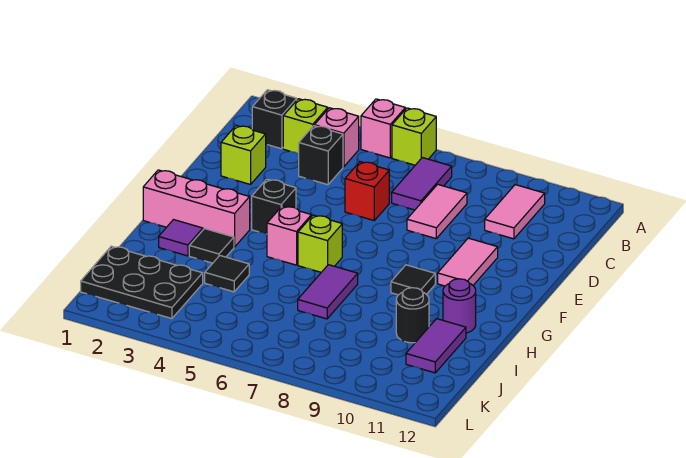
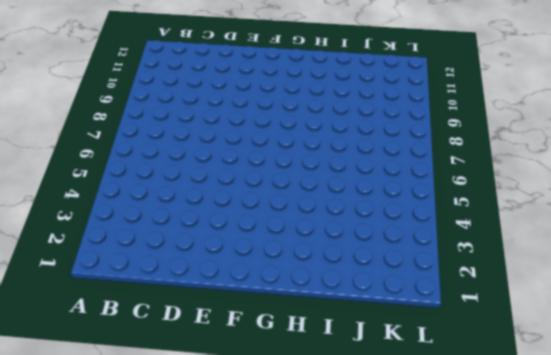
none -> pink 1x1 brick [361,99,405,158]
none -> lime 1x1 brick [392,108,436,165]
none -> black 1x1 brick [252,90,297,149]

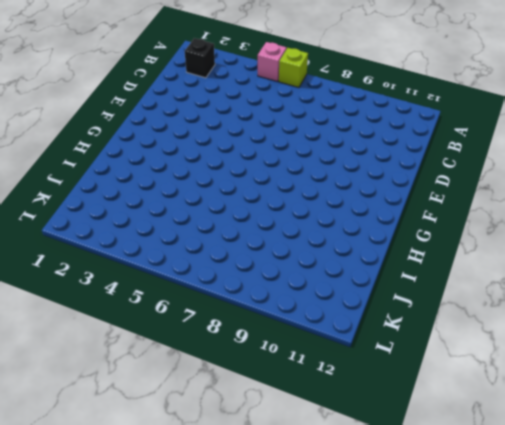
none -> lime 1x1 brick [283,99,328,154]
none -> pink 1x1 brick [314,108,359,167]
none -> purple 1x2 tile [392,158,452,210]

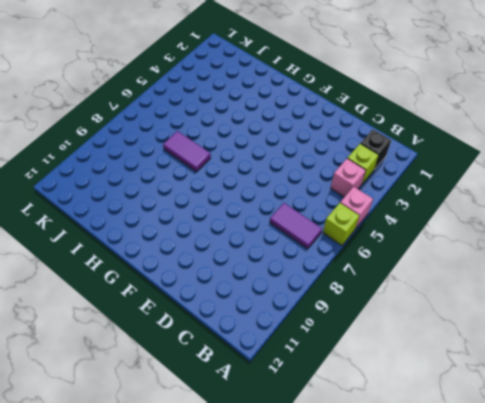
none -> pink 1x2 tile [485,185,545,239]
none -> black 1x1 brick [299,126,343,185]
none -> pink 1x2 tile [407,184,467,239]

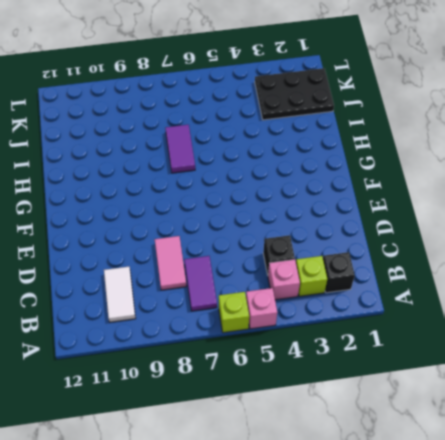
white 1x2 tile [104,267,136,322] -> pink 1x2 tile [485,185,545,239]
none -> lime 1x1 brick [221,125,266,184]
none -> red 1x1 brick [345,162,389,220]
none -> pink 1x2 tile [438,238,498,286]

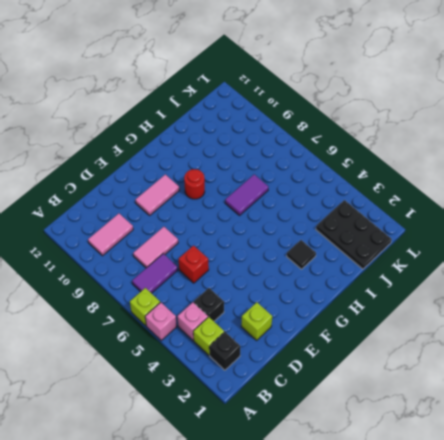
red 1x1 round brick [184,169,205,199] -> black 1x1 tile [391,265,435,295]
none -> black 1x1 brick [252,179,296,234]
none -> pink 1x3 brick [143,170,250,247]
none -> pink 1x1 brick [267,206,311,265]

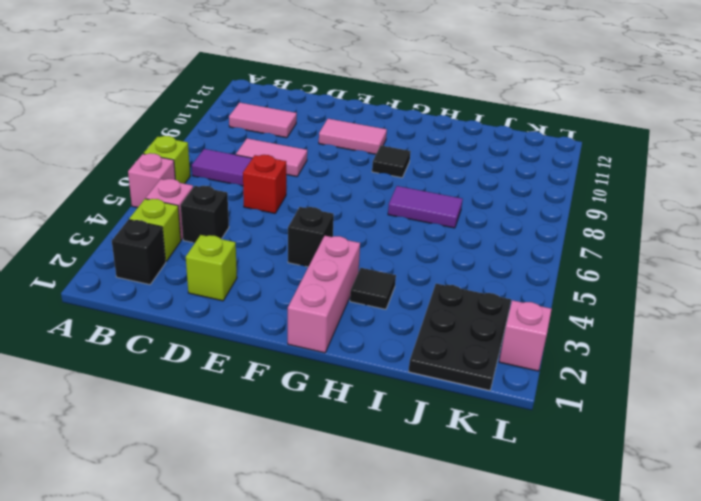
pink 1x1 brick [499,300,552,371] -> pink 1x1 brick moved to [267,206,311,265]
none -> lime 1x1 brick [298,215,342,272]
none -> purple 1x1 tile [159,220,203,256]
none -> purple 1x1 round brick [443,279,476,333]

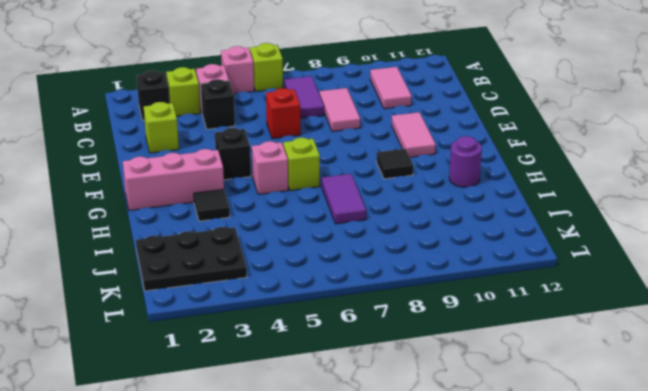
none -> purple 1x1 tile [159,220,203,256]
none -> black 1x1 tile [205,256,249,292]
none -> black 1x1 round brick [396,288,429,343]

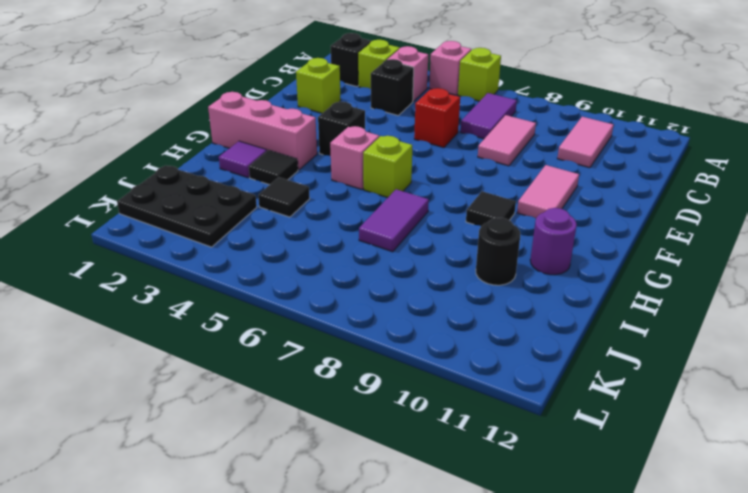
none -> purple 1x2 tile [406,319,466,373]

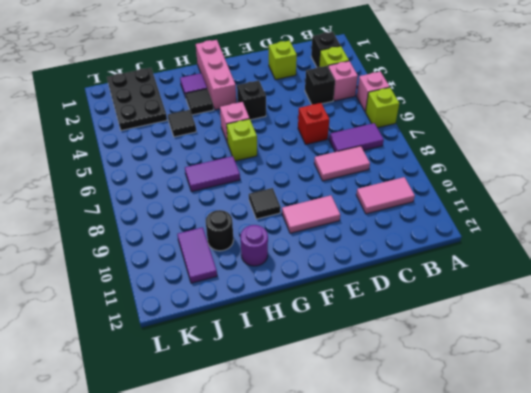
purple 1x2 tile [177,227,217,283] -> purple 1x2 tile turned to [406,319,466,373]

